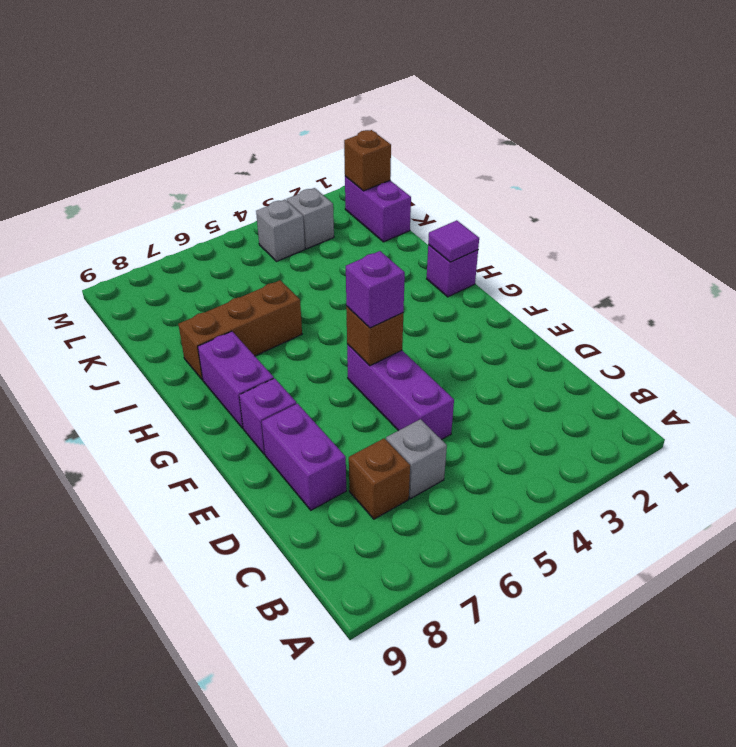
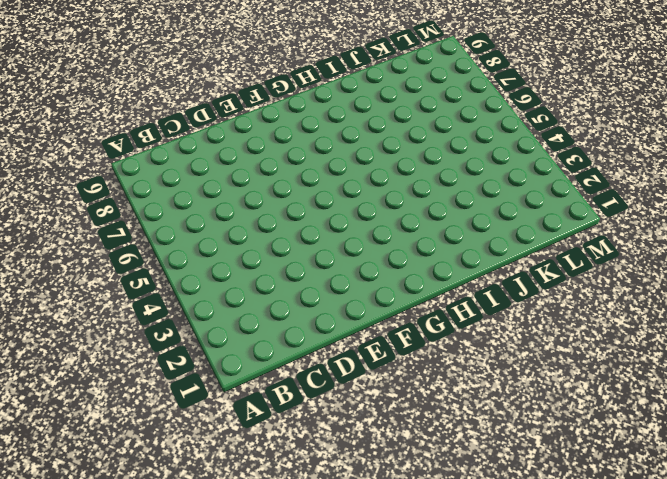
none -> grey 1x1 brick [386,419,447,499]
none -> brown 1x1 brick [349,438,410,519]
none -> purple 1x3 brick [347,344,454,440]

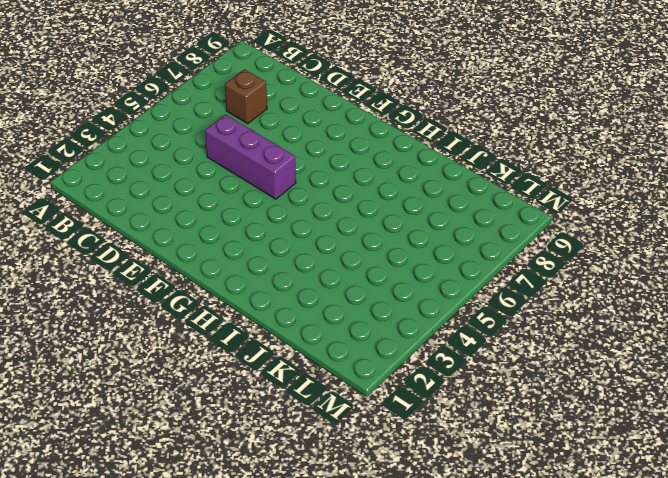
none -> grey 1x1 brick [386,419,447,499]
none -> purple 1x2 brick [262,404,346,510]
none -> purple 1x1 brick [239,378,297,454]

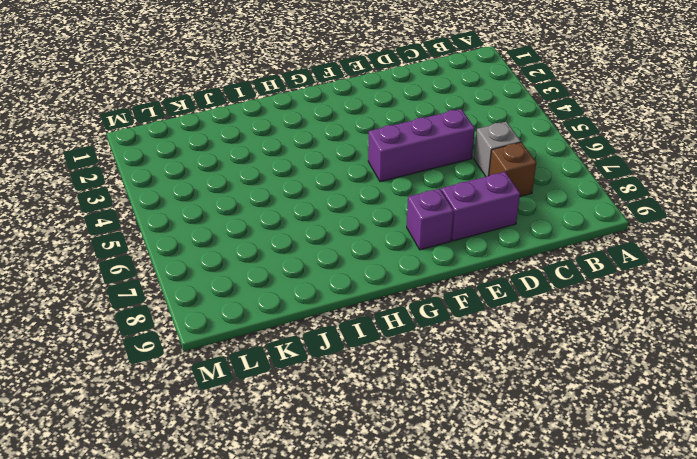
none -> purple 1x2 brick [198,331,274,428]
none -> purple 1x1 brick [427,245,478,297]
none -> brown 1x3 brick [178,280,302,380]

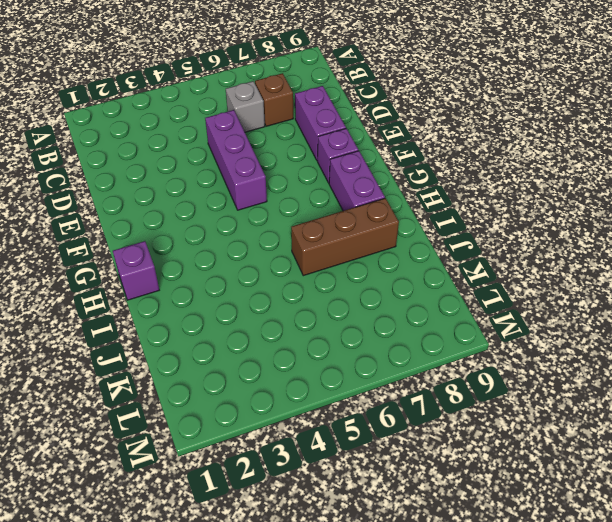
none -> purple 1x2 brick [345,176,411,242]
none -> grey 1x1 brick [287,188,334,249]
none -> grey 1x1 brick [256,200,305,261]

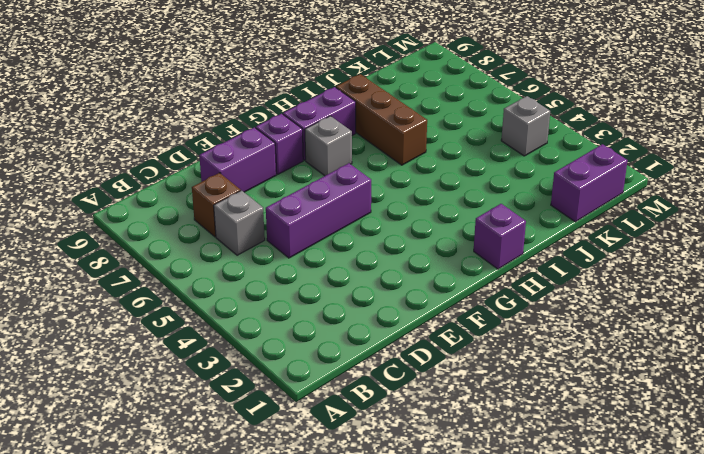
grey 1x1 brick [305,116,352,176] -> grey 1x1 brick moved to [287,188,334,249]
none -> brown 1x1 brick [346,306,403,366]
none -> purple 1x1 tile [428,220,479,262]
none -> brown 1x1 brick [344,130,391,191]

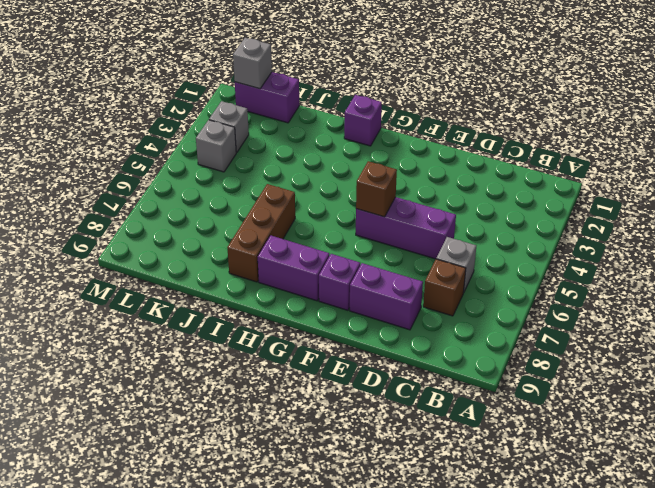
grey 1x1 brick [233,38,272,89] -> brown 1x1 brick [344,130,391,191]
none -> purple 1x1 tile [428,220,479,262]
none -> purple 1x1 brick [346,251,405,328]

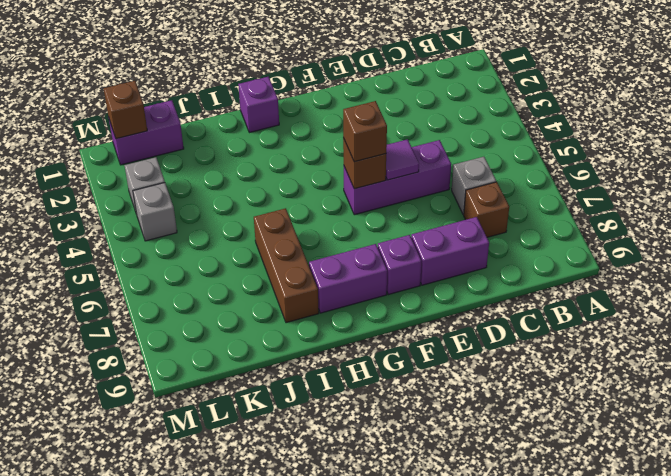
purple 1x1 tile [386,139,419,180] -> purple 1x1 tile moved to [428,220,479,262]
brown 1x1 brick [343,101,387,162] -> purple 1x1 brick [346,251,405,328]

